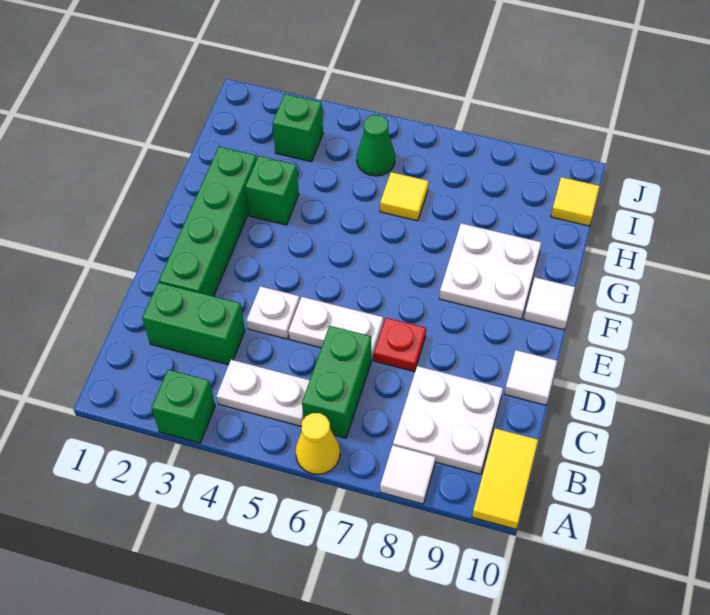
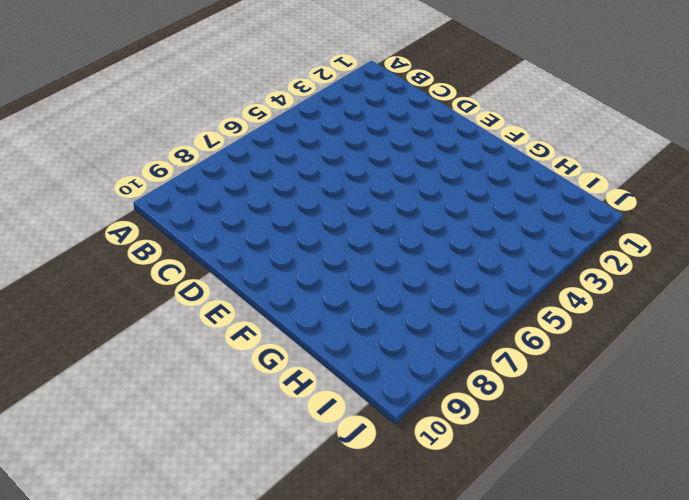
none -> green 1x1 brick [151,370,215,443]
none -> yellow 1x1 cone [296,413,340,474]
none -> white 1x1 tile [380,445,436,504]

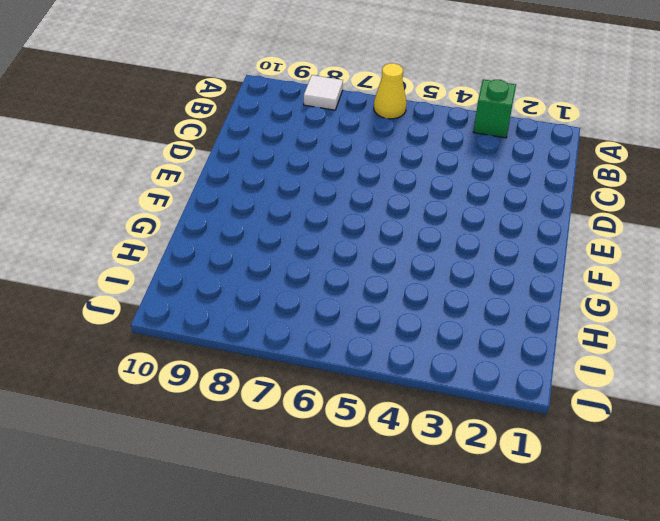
none -> yellow 1x2 tile [472,428,538,529]
none -> white 1x2 plate [216,360,310,427]
none -> green 1x2 brick [302,326,372,438]

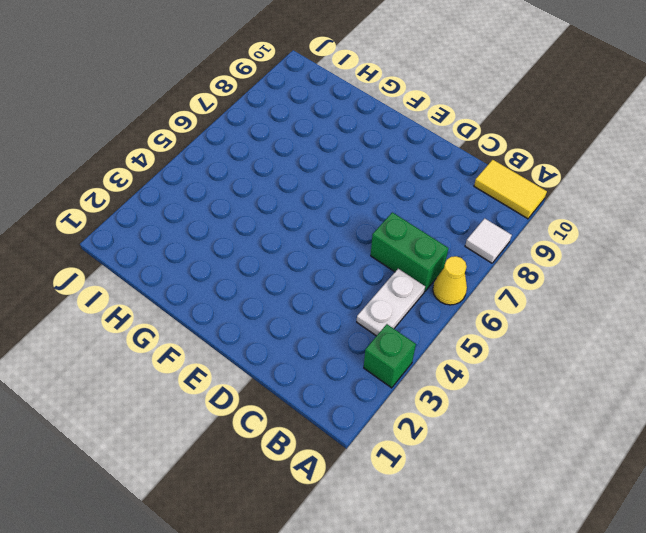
none -> white 2x2 plate [393,366,503,474]
none -> green 1x2 brick [142,283,245,365]
none -> green 1x4 brick [159,147,257,296]

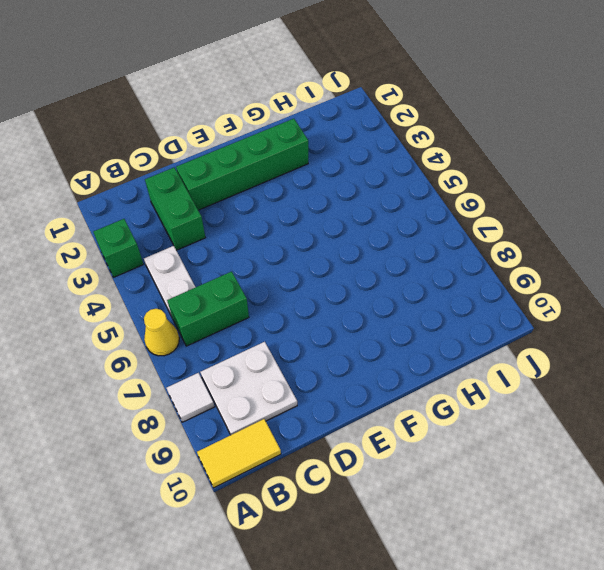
none -> white 1x1 plate [246,286,300,339]
none -> white 1x2 plate [288,297,383,360]
none -> red 1x1 plate [374,318,426,372]

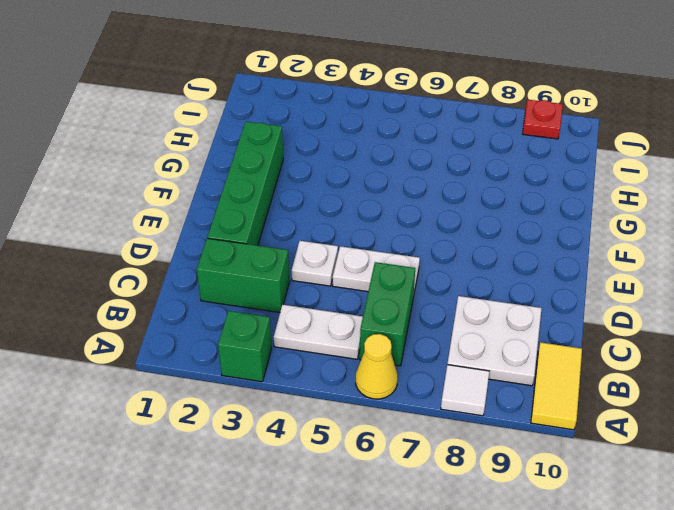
red 1x1 plate [523,100,563,139] -> red 1x1 plate moved to [374,318,426,372]
none -> white 1x1 tile [504,350,557,405]
none -> white 2x2 plate [439,223,542,319]
none -> white 1x1 tile [524,277,575,330]

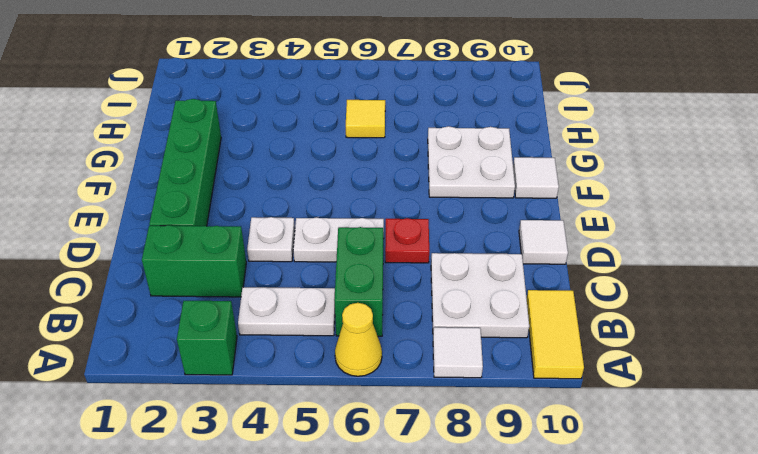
none -> green 1x1 brick [245,156,299,225]
none -> green 1x1 brick [272,94,323,162]
none -> green 1x1 cone [357,115,395,176]

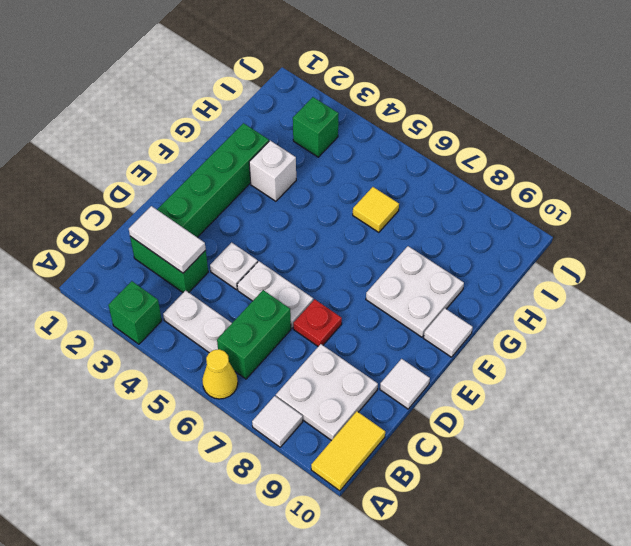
white 1x2 tile [129,206,206,273] -> none
white 1x1 brick [249,141,296,201] -> green 1x1 brick [245,156,299,225]
none -> green 1x1 cone [357,115,395,176]
none -> yellow 1x1 tile [551,177,600,226]

